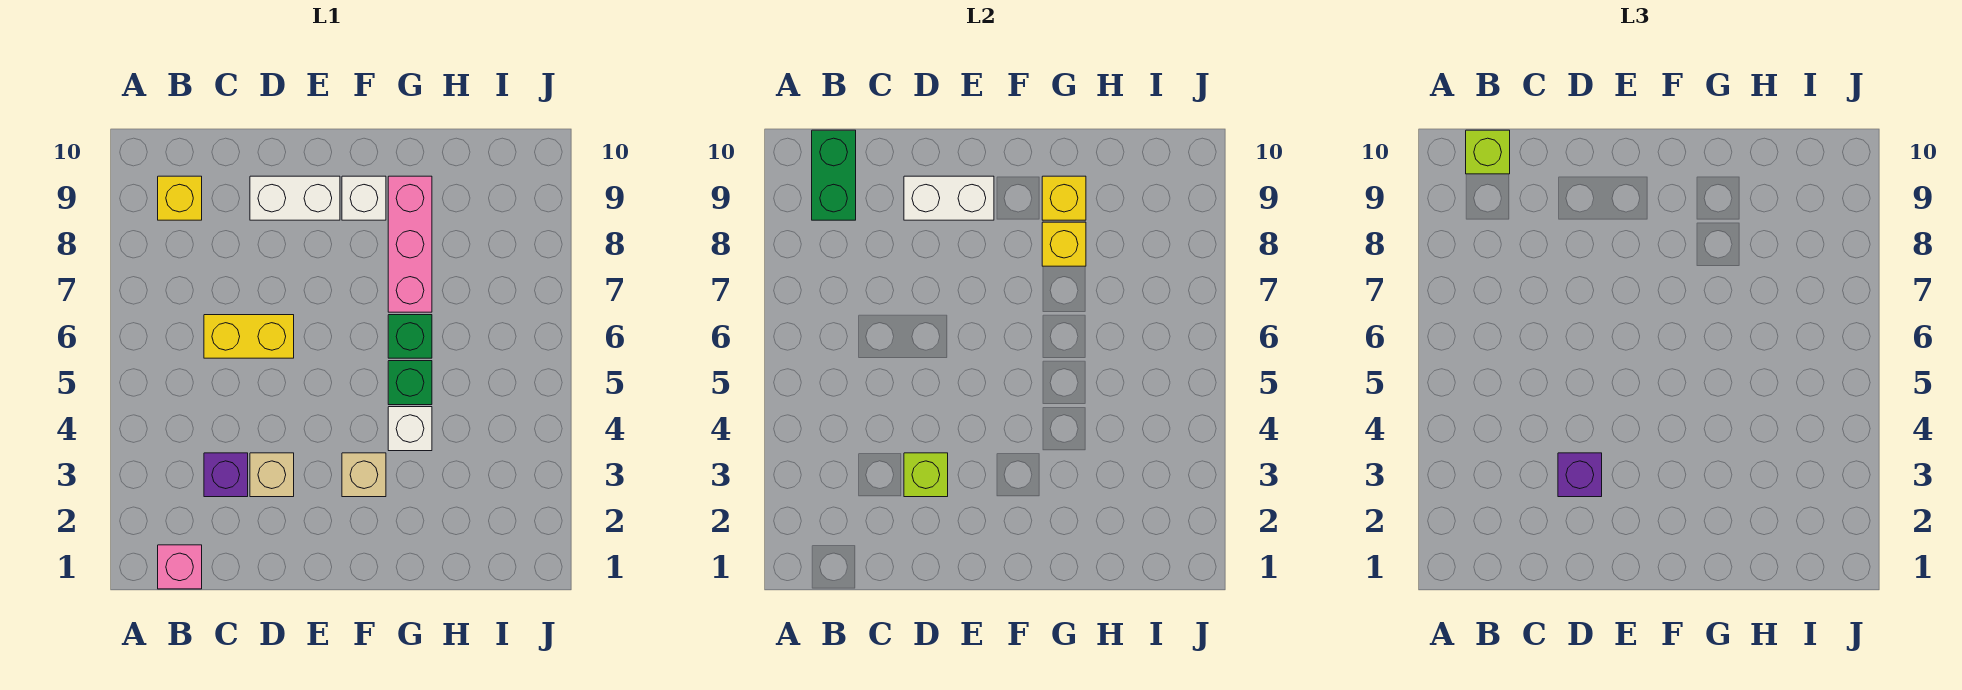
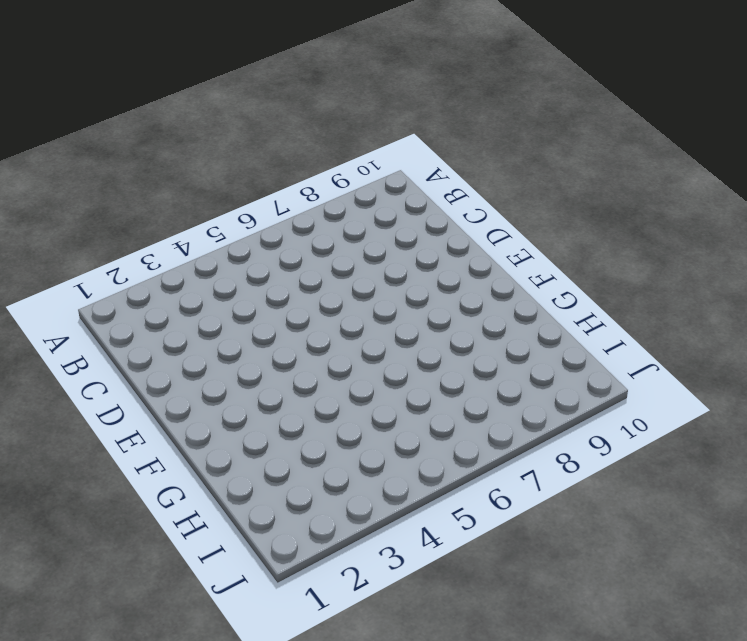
none -> pink 1x1 brick [158,545,202,589]
none -> yellow 1x1 brick [158,176,202,220]
none -> purple 1x1 brick [204,453,248,497]

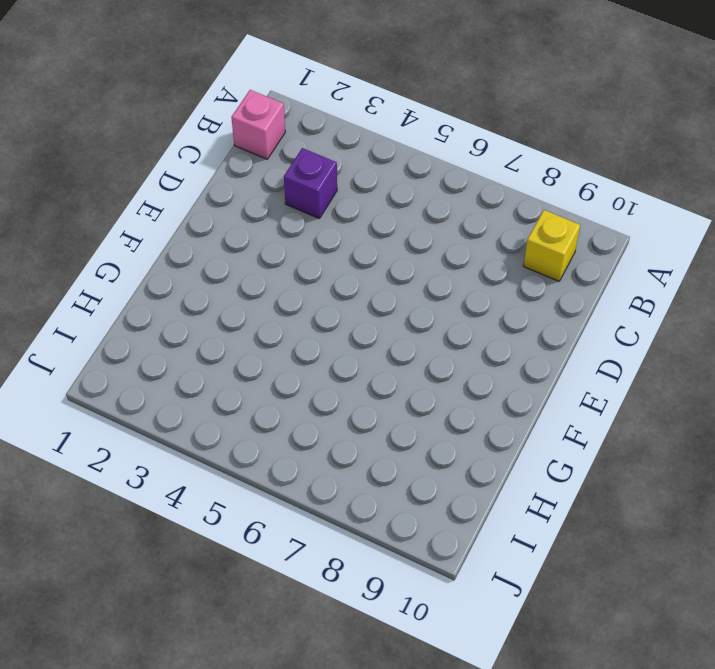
none -> yellow 1x2 brick [204,315,294,358]
none -> tan 1x1 brick [250,453,294,497]
none -> white 1x2 brick [250,176,340,220]

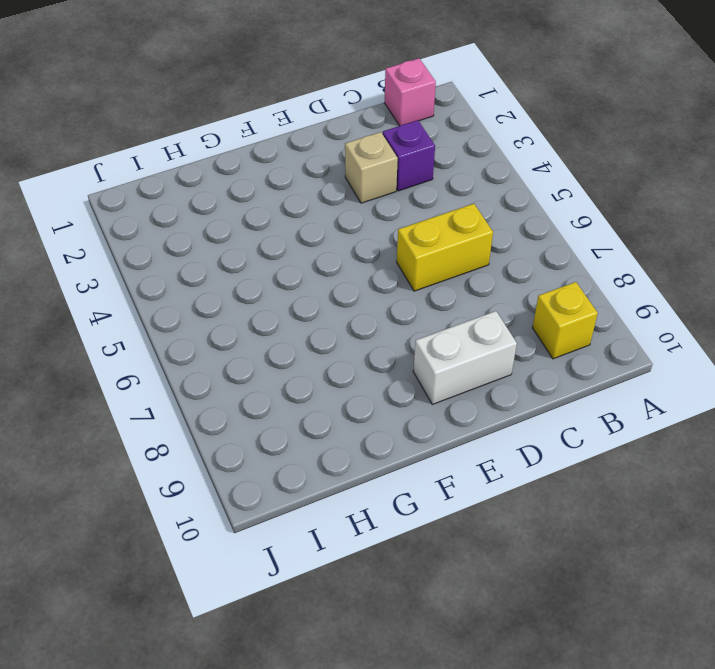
none -> tan 1x1 brick [342,453,386,497]
none -> white 1x1 brick [342,176,386,220]
none -> white 1x1 brick [388,407,432,451]

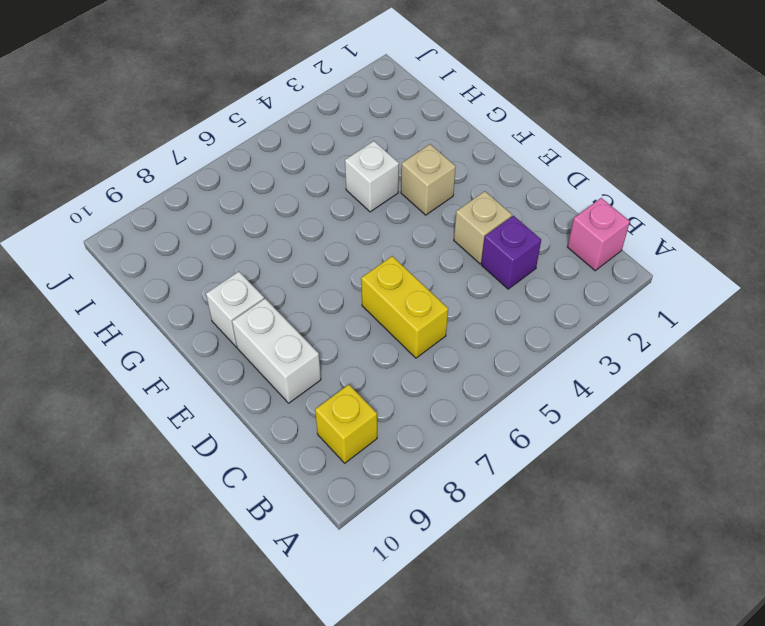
none -> green 1x1 brick [388,361,432,405]
none -> green 1x1 brick [388,315,432,358]
none -> pink 1x3 brick [388,176,432,312]

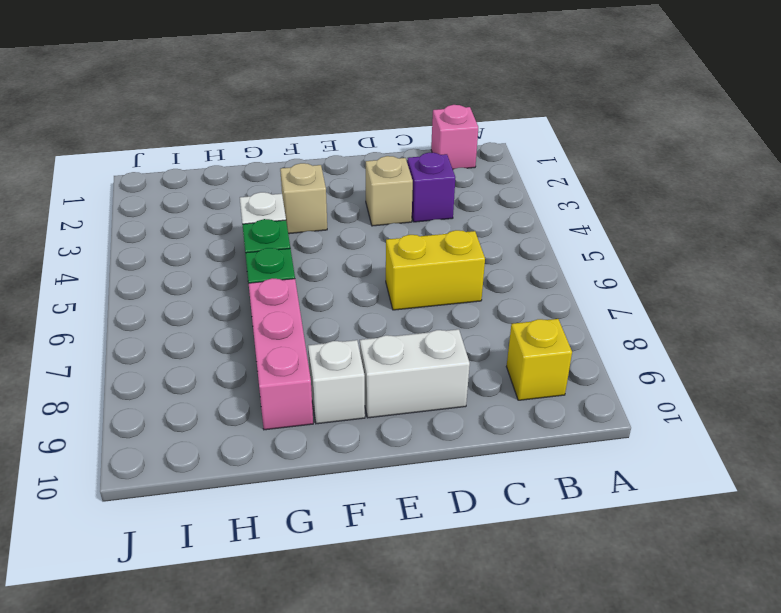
none -> green 1x2 brick [812,130,856,220]
none -> lime 1x1 brick [904,453,948,497]
none -> white 1x2 brick [904,176,994,220]

